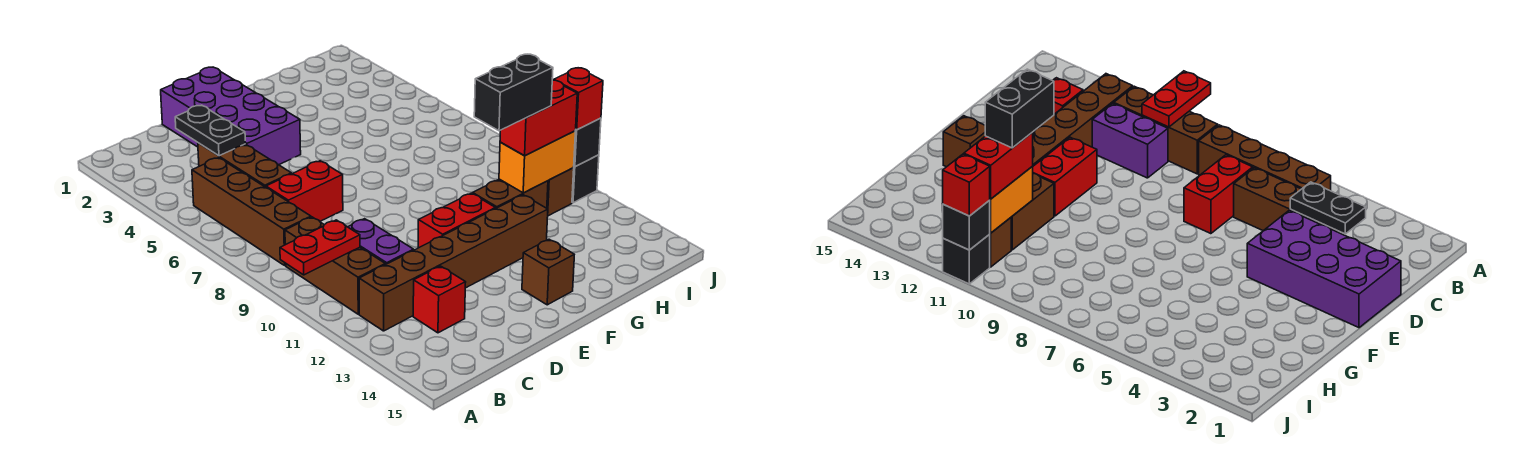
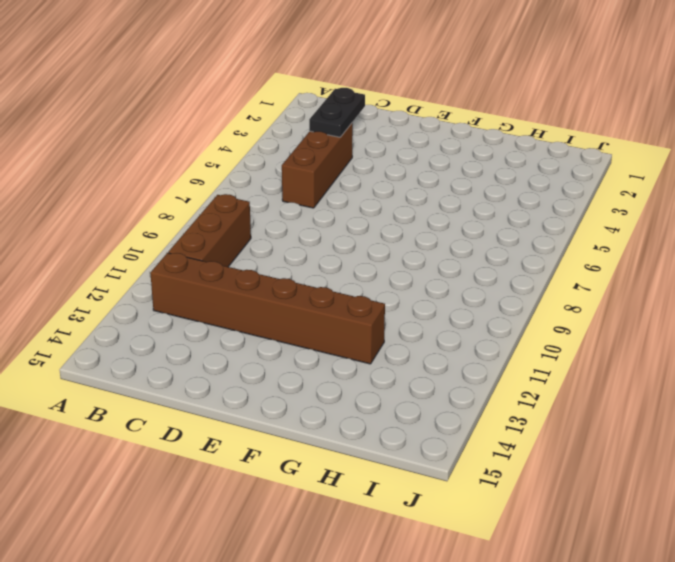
none -> brown 1x4 brick [192,158,311,265]
none -> red 1x2 brick [266,161,343,221]
none -> purple 1x2 brick [348,219,414,265]

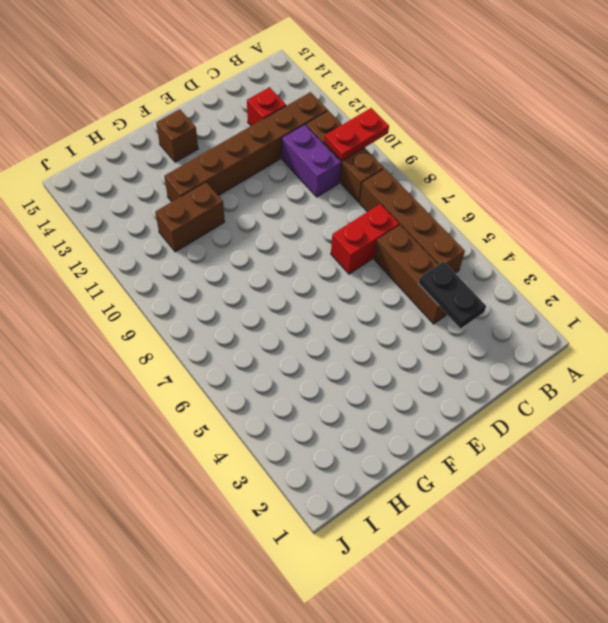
none -> purple 2x4 brick [161,67,301,165]
none -> red 1x2 brick [418,193,495,248]
none -> brown 1x1 brick [547,168,574,216]

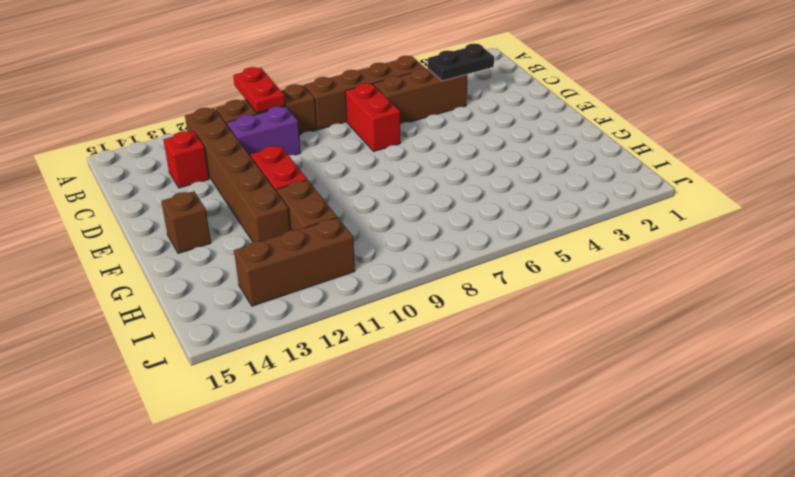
brown 1x3 brick [234,217,355,306] -> brown 1x1 brick [547,168,574,216]
none -> purple 2x4 brick [161,67,301,165]
none -> black 1x1 brick [572,155,599,203]
none -> orange 1x2 brick [499,131,575,193]

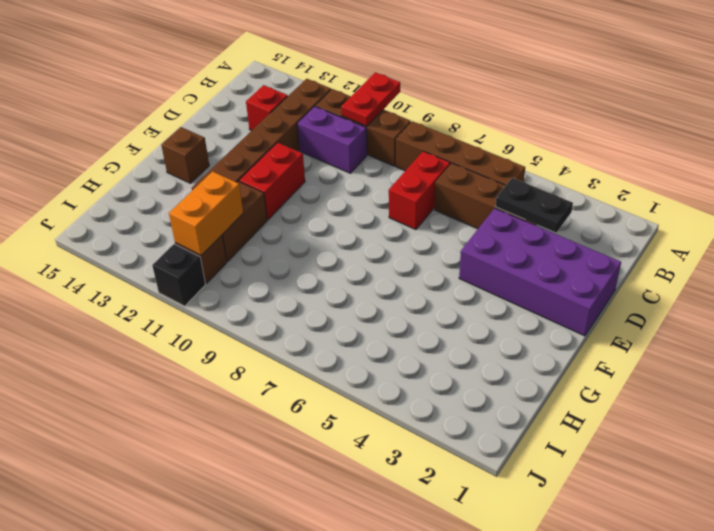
none -> black 1x1 brick [574,118,601,167]
none -> red 1x2 brick [500,80,577,156]
none -> red 1x1 brick [554,68,603,130]

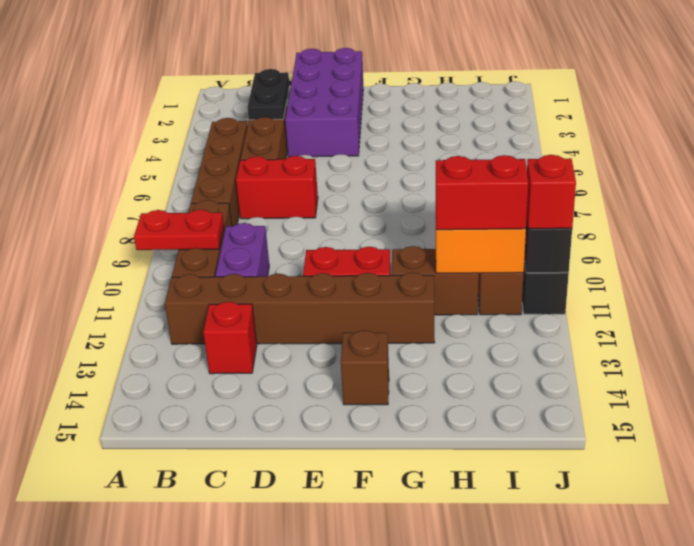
none -> black 1x2 brick [474,54,553,131]

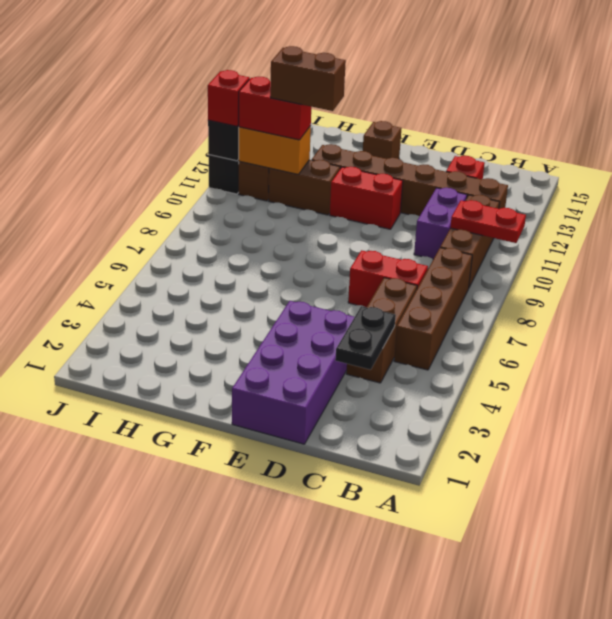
brown 1x2 brick [270,46,346,111] -> black 1x2 brick [474,54,553,131]

